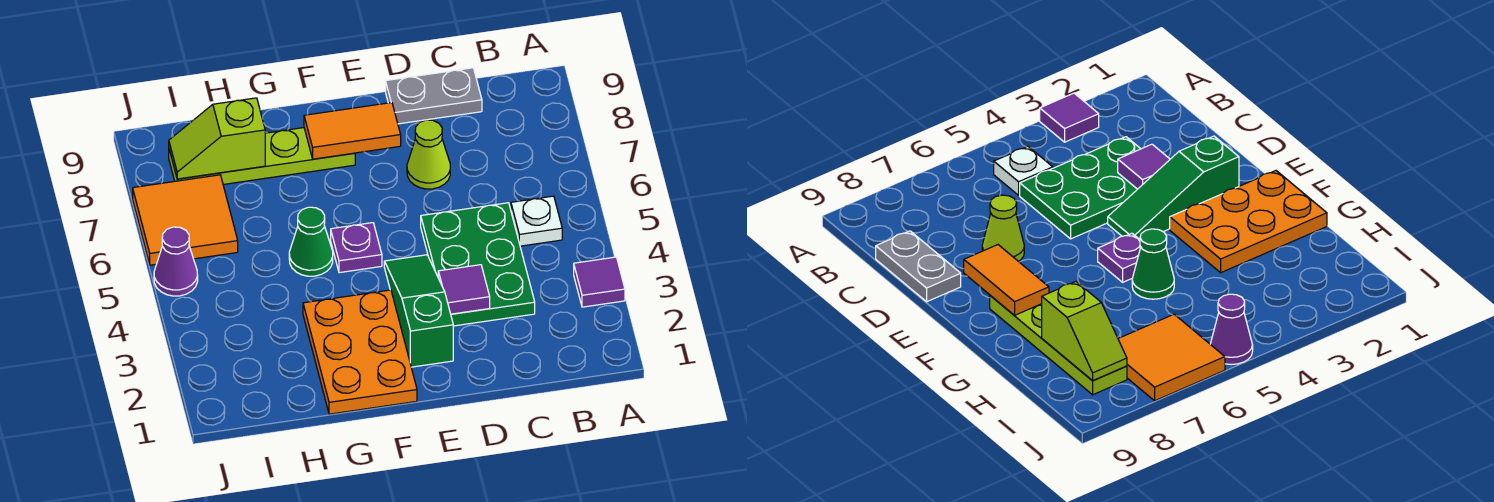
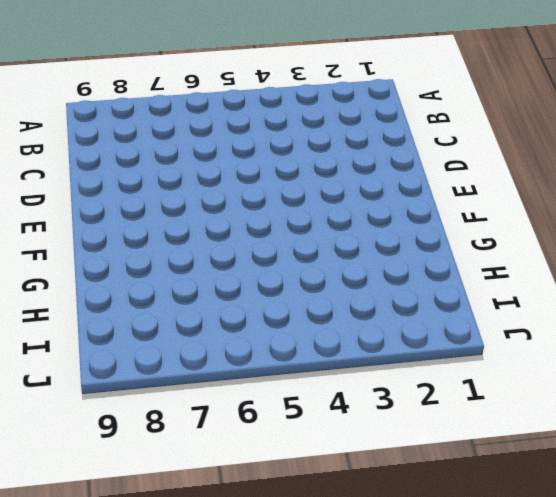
none -> purple 1x1 tile [574,257,625,307]
none -> white 1x1 plate [511,196,562,246]
none -> green 2x3 plate [421,203,535,326]

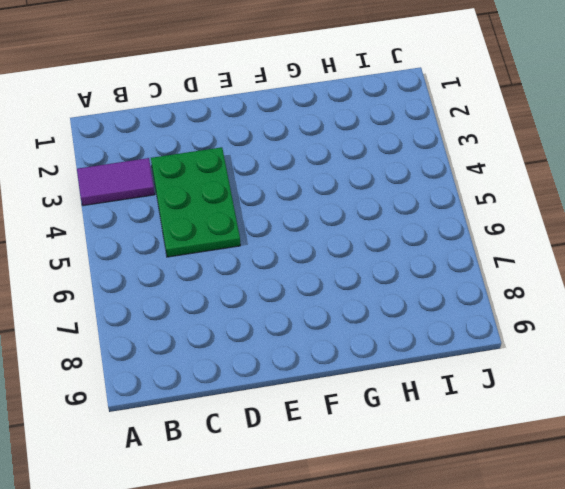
purple 1x2 tile [77,158,155,206] -> purple 1x1 tile [574,257,625,307]
none -> white 1x1 plate [511,196,562,246]
none -> grey 1x2 plate [386,68,482,124]
none -> lime 1x1 cone [407,120,450,189]

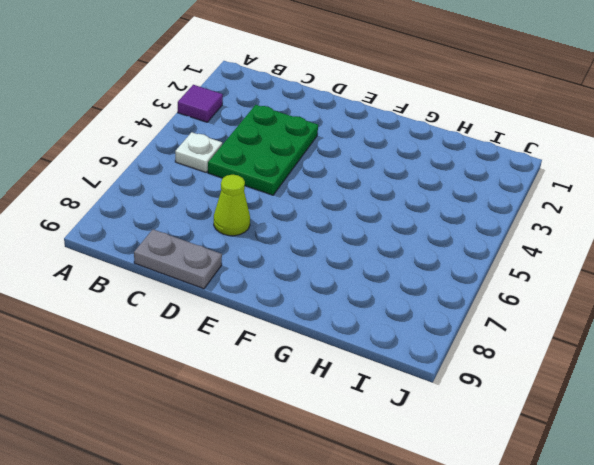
none -> green 1x3 slope [384,255,453,367]
none -> orange 2x3 plate [303,290,417,414]
none -> purple 1x1 plate [331,223,382,273]

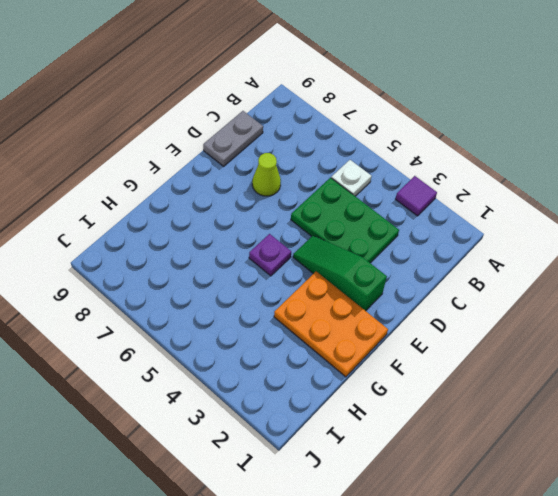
none -> lime 1x4 plate [169,128,355,184]
none -> green 1x1 cone [289,207,333,276]
none -> orange 2x2 tile [133,175,238,265]

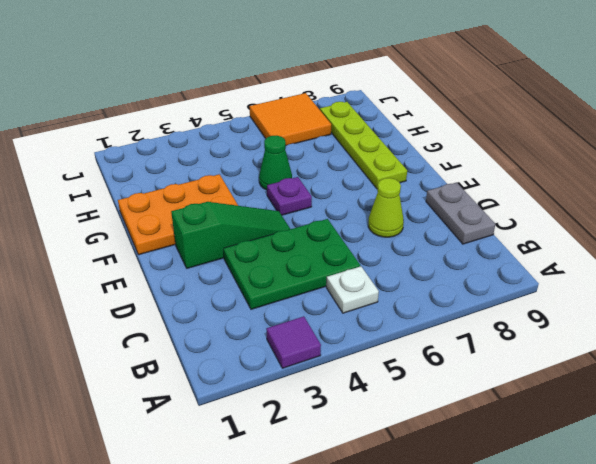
none -> purple 1x1 cone [154,227,198,296]
none -> purple 1x1 tile [438,265,490,314]
none -> orange 1x2 tile [304,103,401,159]

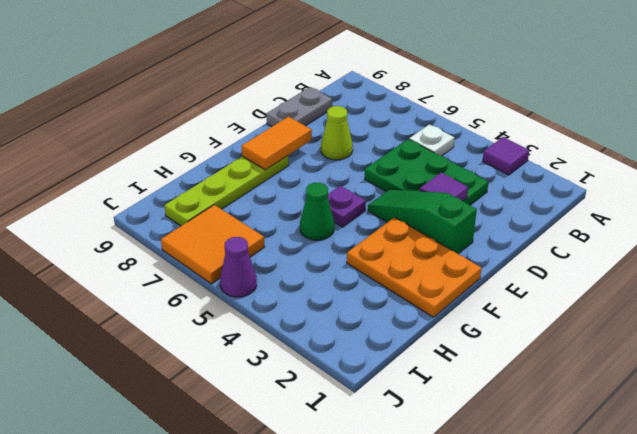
none -> lime 1x2 slope [169,98,265,179]

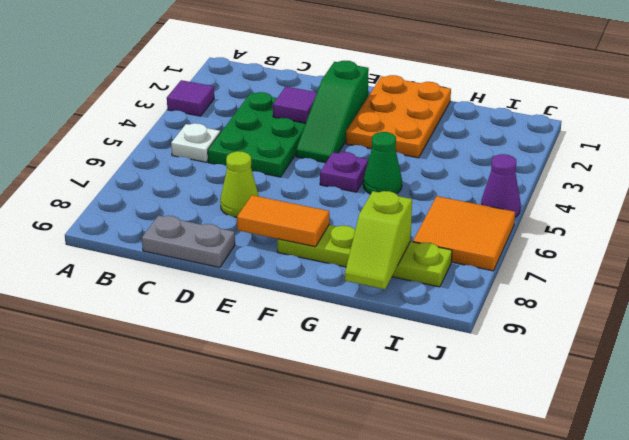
lime 1x2 slope [345,191,412,289] -> lime 1x2 slope turned to [169,98,265,179]

